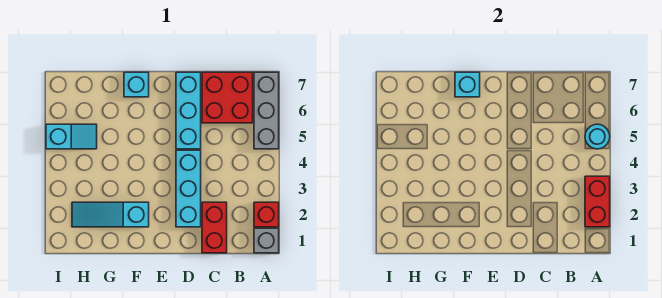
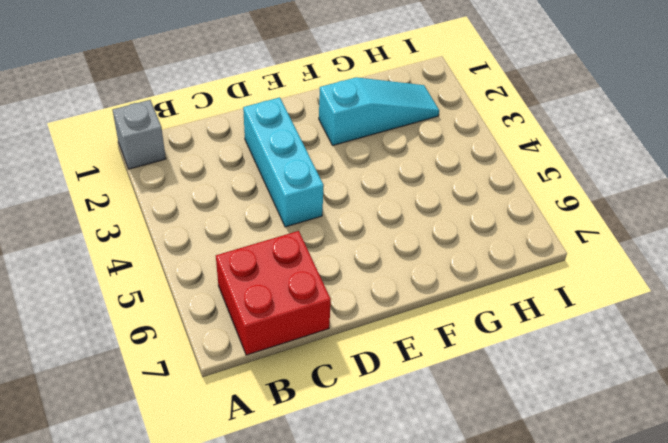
none -> red 1x1 brick [254,202,279,227]
none -> grey 1x3 brick [254,72,279,149]
none -> red 1x2 brick [202,202,227,253]

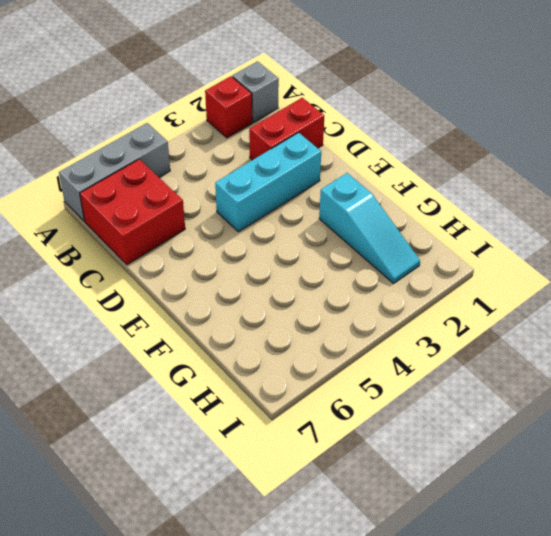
none -> cyan 1x3 brick [176,72,201,149]
none -> cyan 1x1 brick [124,72,149,97]
none -> cyan 1x2 slope [46,124,97,149]

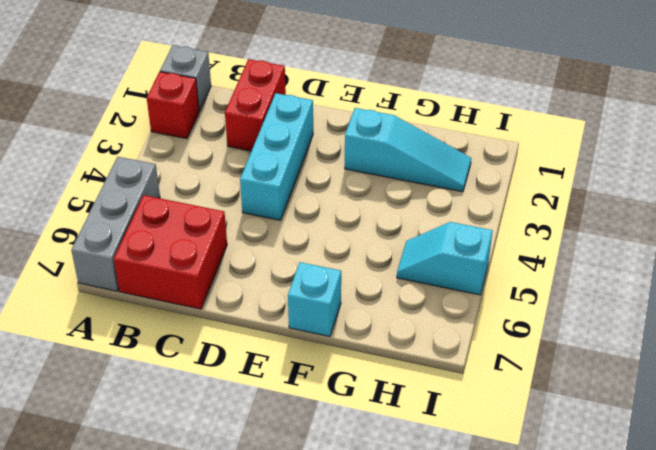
none -> cyan 1x3 brick [176,72,201,149]
none -> red 1x2 brick [585,176,610,227]
none -> cyan 1x1 round brick [585,124,610,149]

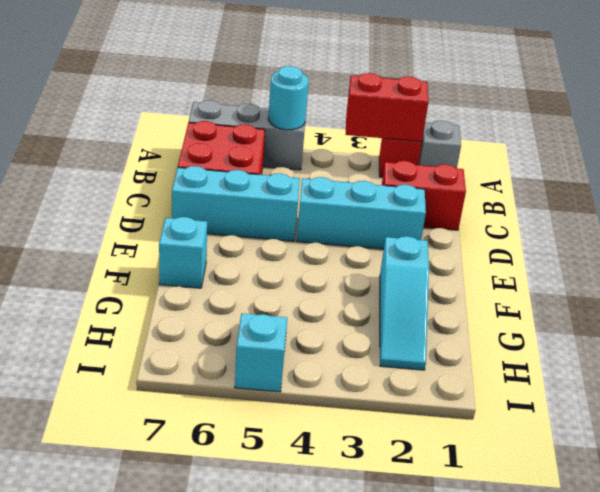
none -> cyan 1x1 brick [455,72,480,97]

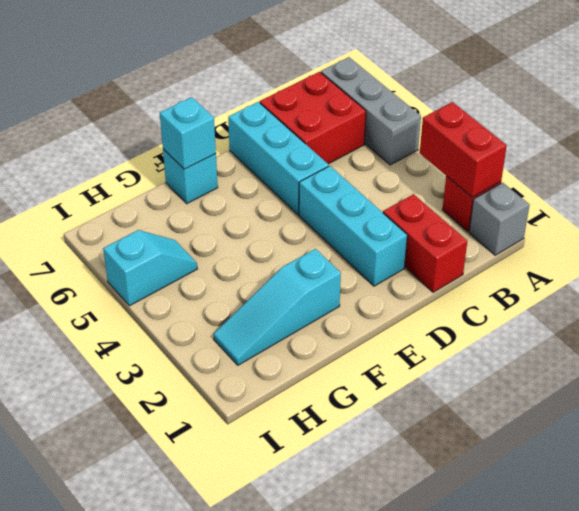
none -> cyan 1x1 round brick [585,124,610,149]

